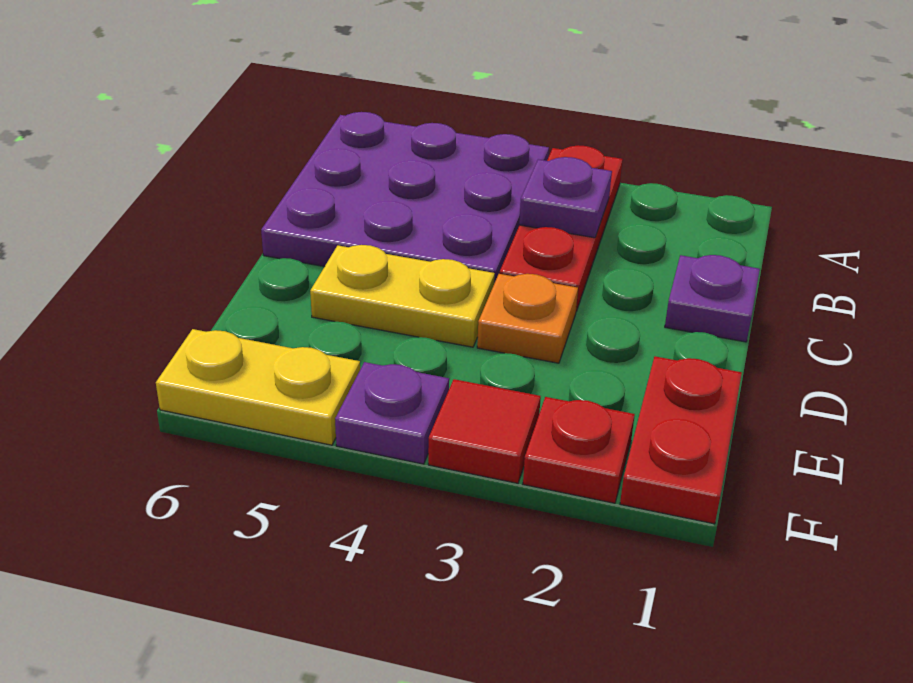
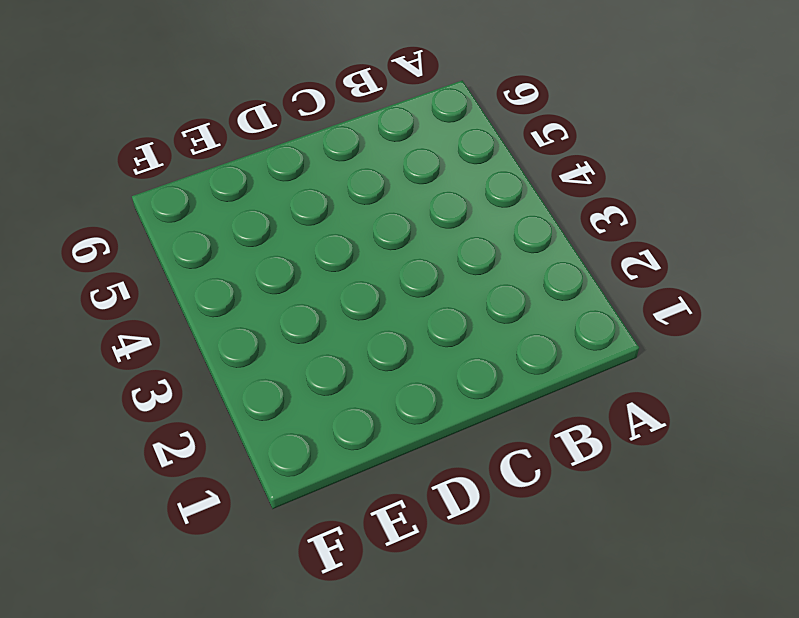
none -> red 1x3 plate [500,145,623,311]
none -> purple 3x3 plate [261,112,549,283]

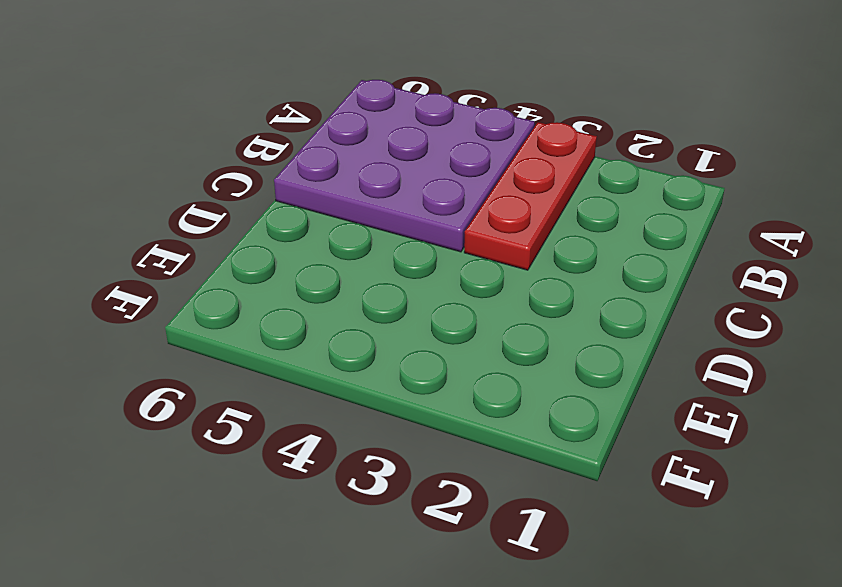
none -> purple 1x1 plate [665,255,760,342]
none -> orange 1x1 plate [477,274,578,363]

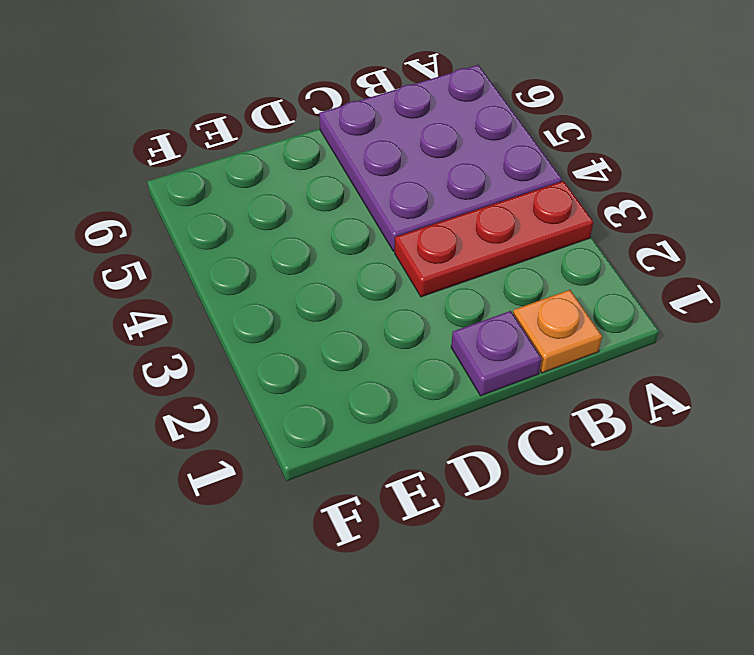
orange 1x1 plate [513,290,602,373] -> orange 1x1 plate moved to [477,274,578,363]
none -> yellow 1x2 plate [310,245,495,347]
none -> red 1x2 plate [620,356,742,524]

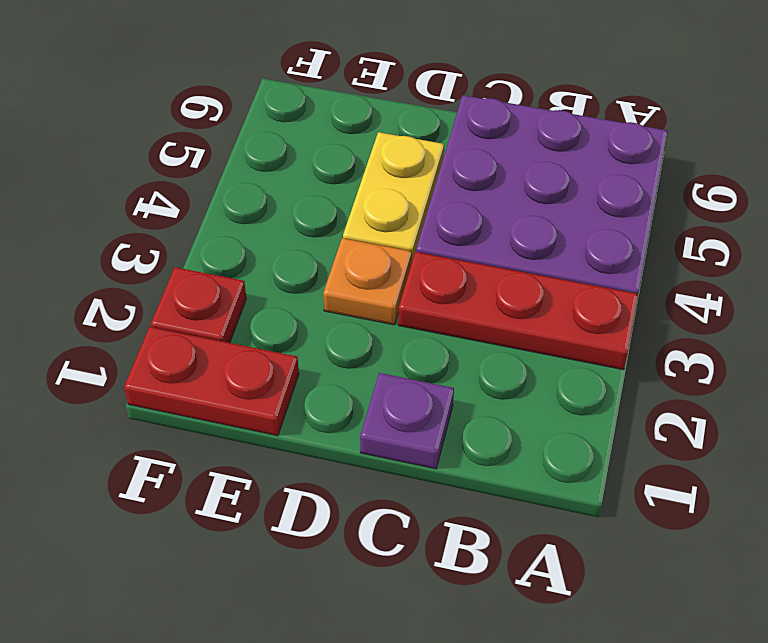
none -> red 1x1 tile [428,379,541,483]
none -> purple 1x1 plate [335,362,449,464]

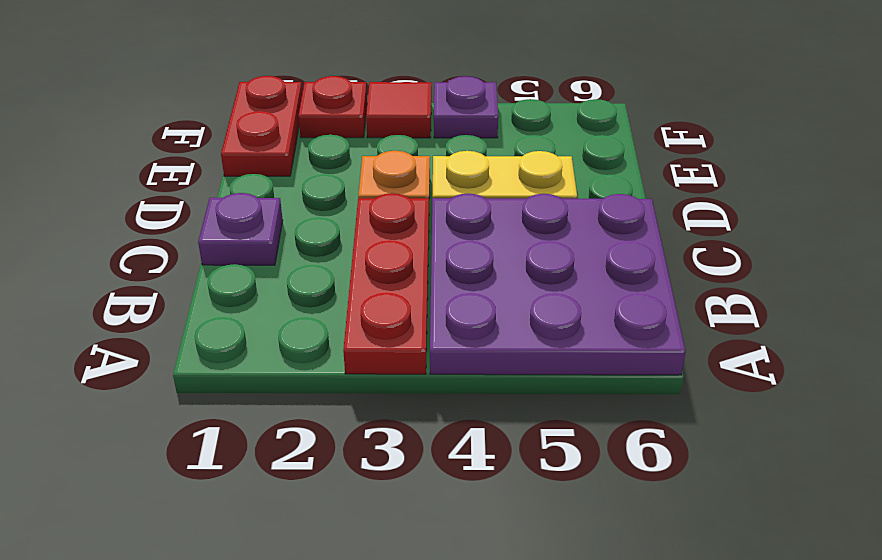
none -> yellow 1x2 plate [156,329,360,445]
none -> purple 1x1 plate [519,157,612,238]

